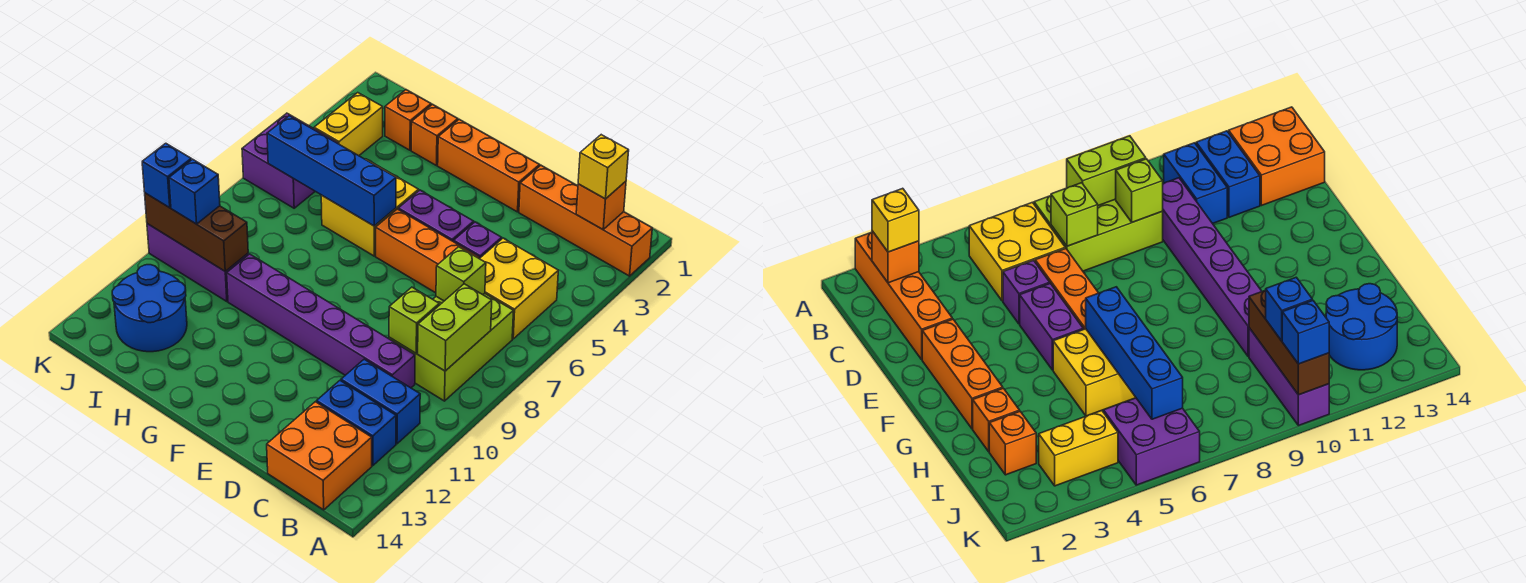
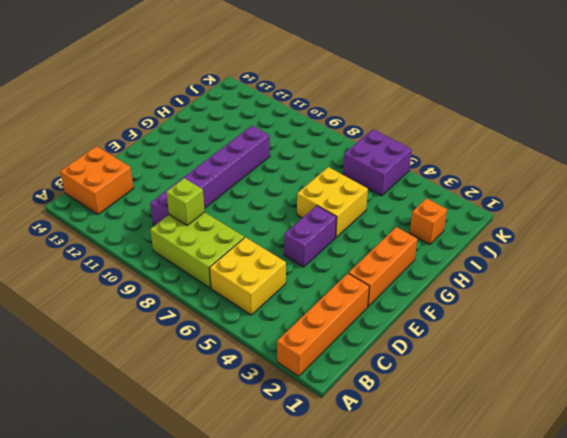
none -> blue 1x2 brick [341,359,420,444]
none -> blue 1x2 brick [317,381,396,465]
none -> purple 1x1 brick [454,222,502,259]

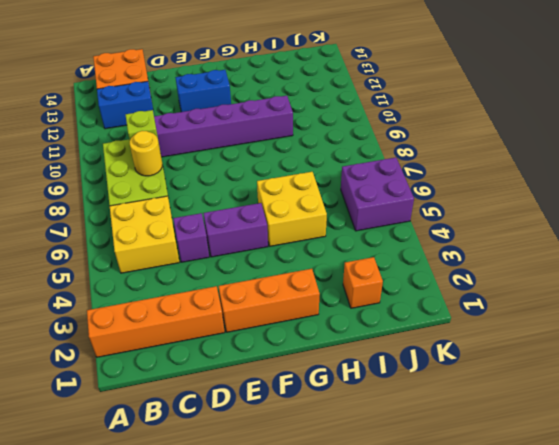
yellow 1x1 round brick [130,131,162,176] -> none
blue 1x2 brick [175,70,231,112] -> blue 1x2 brick moved to [341,359,420,444]
none -> orange 1x3 brick [376,209,479,293]
none -> orange 1x1 brick [411,104,458,165]
none -> purple 1x3 brick [147,224,248,302]

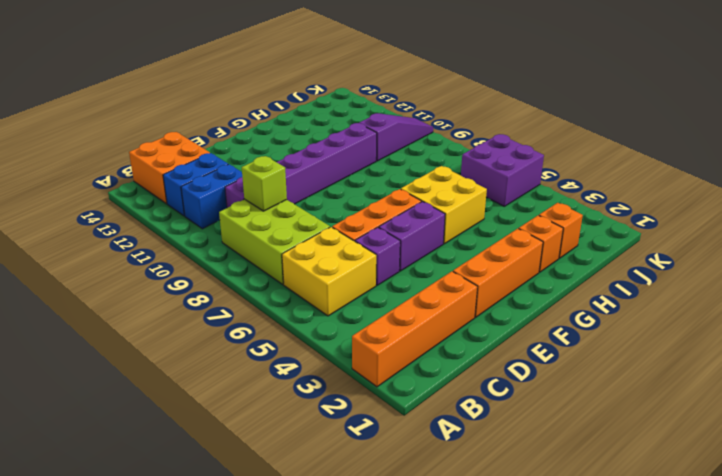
purple 1x3 slope [359,113,433,161] -> purple 1x3 brick [147,224,248,302]
none -> blue 2x2 round brick [112,265,187,352]
none -> yellow 1x2 brick [314,93,383,156]
none -> orange 1x1 brick [576,181,626,229]

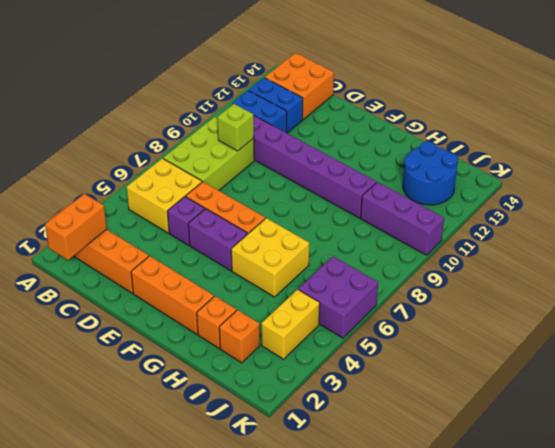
orange 1x2 brick [45,194,107,260] -> orange 1x1 brick [576,181,626,229]
none -> lime 1x2 brick [418,284,492,371]
none -> lime 1x1 brick [436,247,486,301]
none -> blue 1x4 brick [267,116,396,226]

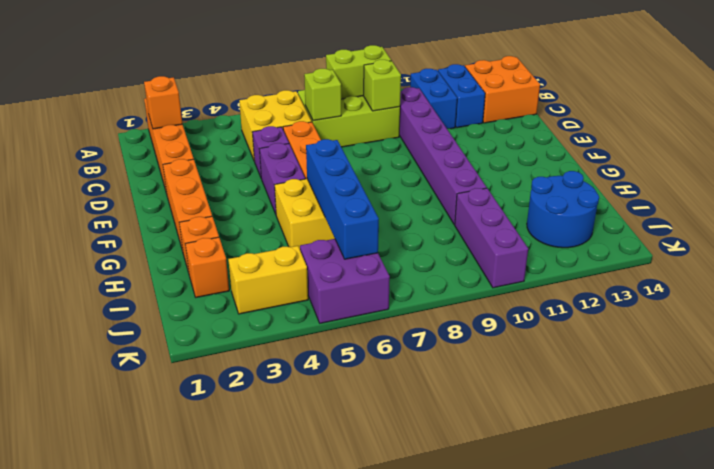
none -> brown 1x3 brick [145,193,248,271]
none -> yellow 1x1 brick [578,135,629,199]
none -> blue 1x1 brick [169,159,220,224]

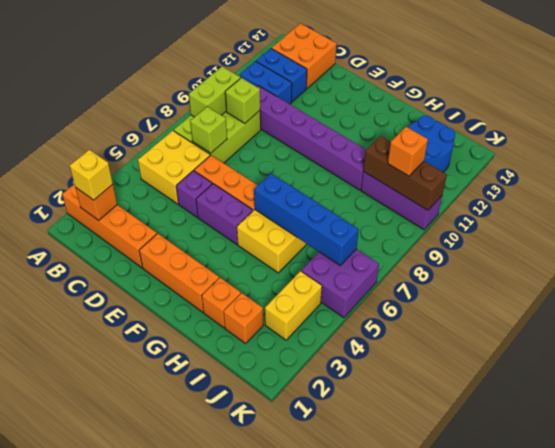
orange 1x1 brick [388,127,428,176] -> blue 1x1 brick [169,159,220,224]
none -> blue 1x1 brick [142,143,191,208]

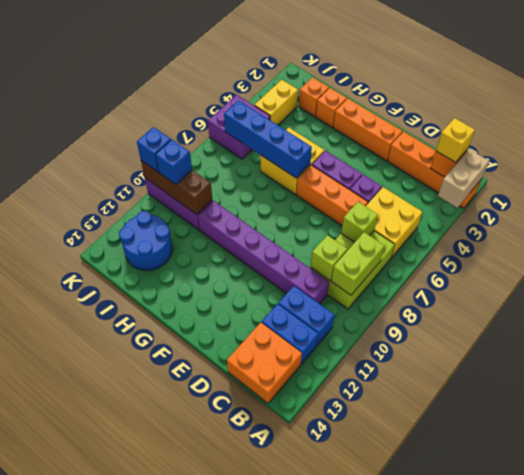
tan 1x2 brick [438,149,489,208] -> none

